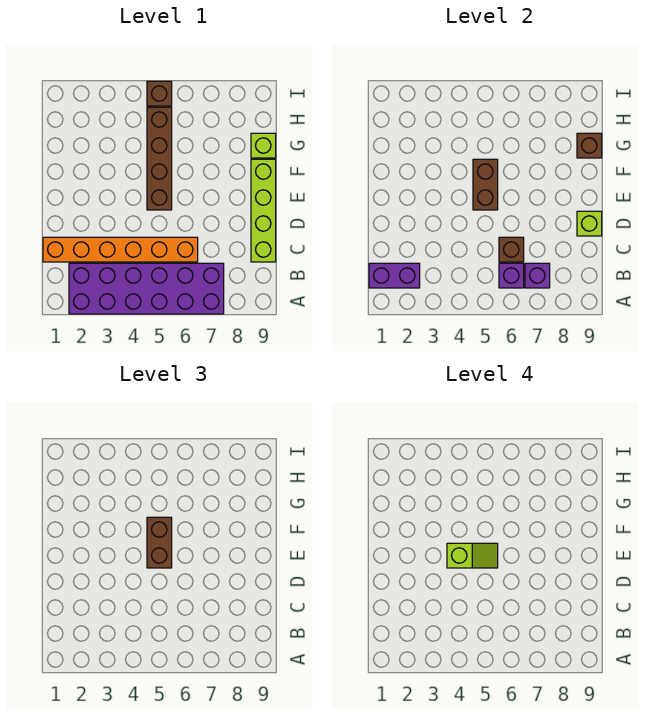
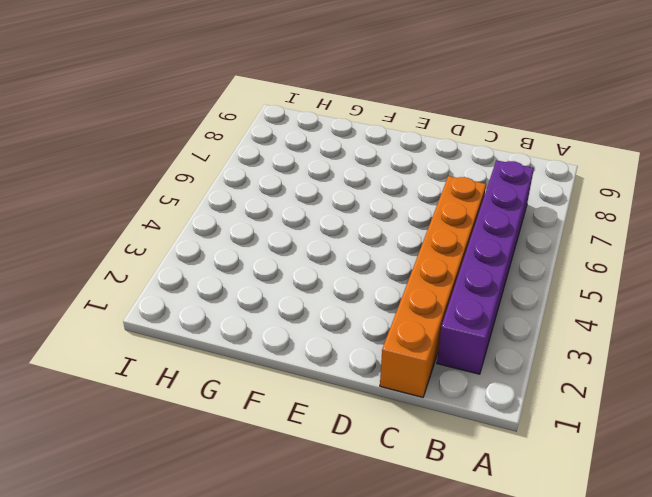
purple 1x6 brick [437,160,534,374] -> purple 2x6 brick [69,263,224,314]
none -> lime 1x4 brick [251,159,276,262]
none -> brown 1x4 brick [147,107,172,210]
none -> lime 1x1 brick [251,133,276,158]

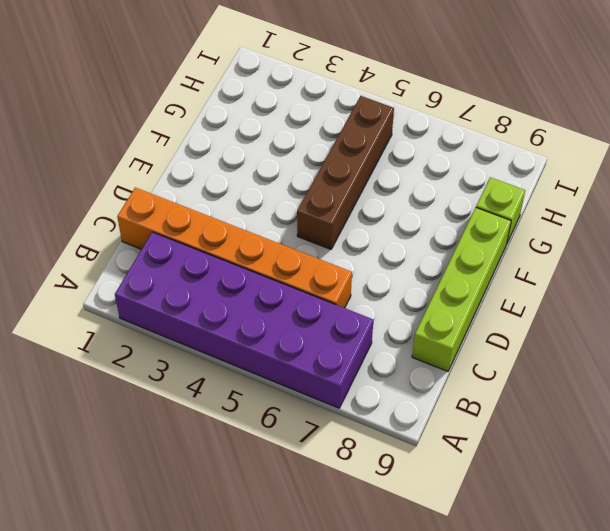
none -> brown 1x1 brick [147,81,172,106]
none -> purple 1x2 brick [369,263,420,288]
none -> purple 1x1 brick [499,263,524,288]

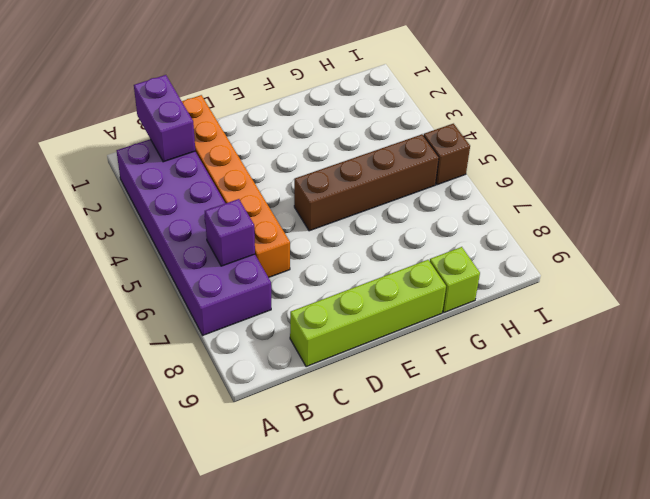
none -> purple 1x1 brick [525,263,550,288]
none -> brown 1x1 brick [499,237,524,262]
none -> lime 1x1 brick [577,211,602,236]

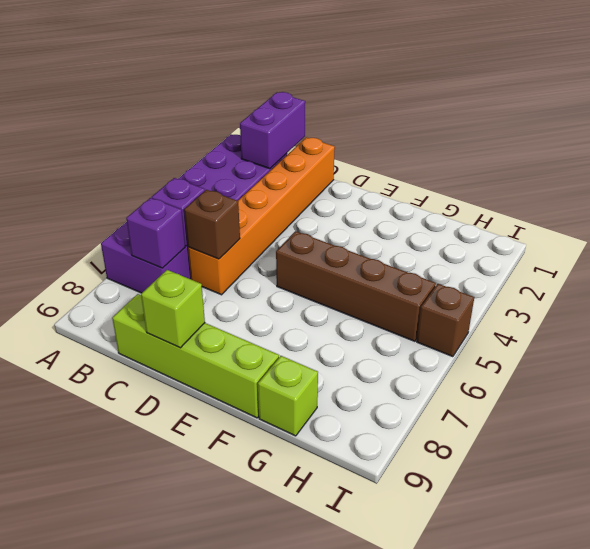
none -> brown 1x2 brick [473,159,498,210]
none -> brown 1x1 brick [577,133,602,158]
none -> brown 1x2 brick [147,517,172,568]

